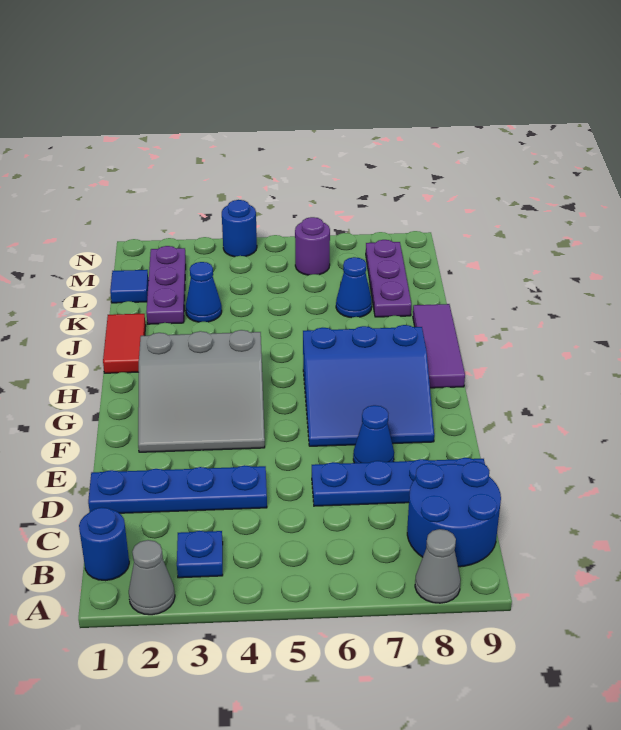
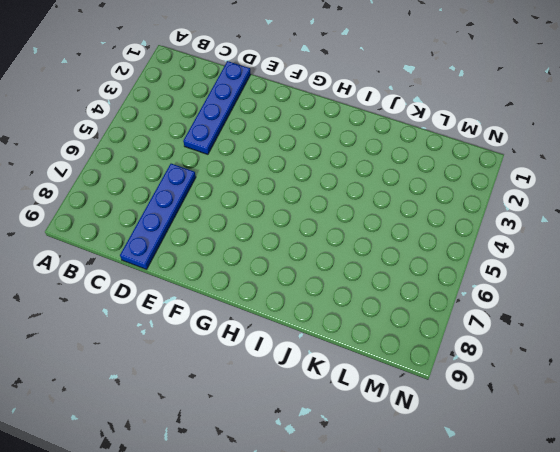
none -> grey 1x1 cone [129,540,175,615]
none -> grey 1x1 cone [415,529,461,603]
none -> blue 1x1 round brick [79,507,129,581]

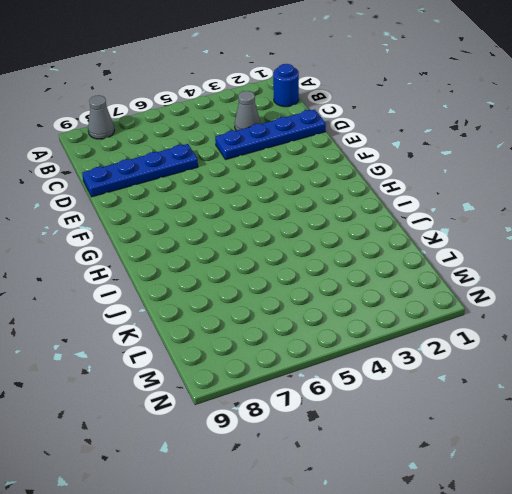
grey 1x1 cone [235,91,260,131] -> grey 1x1 cone moved to [129,540,175,615]
none -> blue 1x1 plate [177,531,223,578]
none -> blue 2x2 round brick [407,462,501,567]
none -> blue 1x1 cone [353,405,394,463]

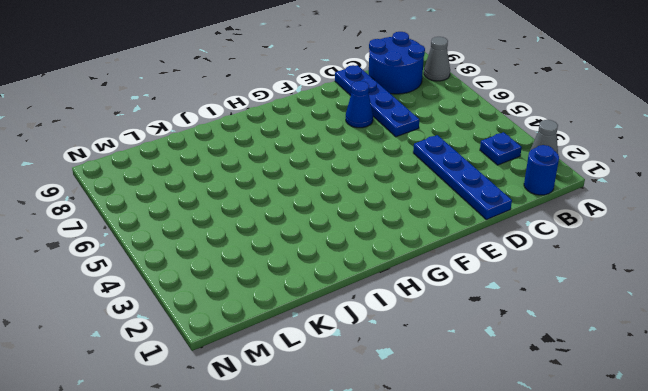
none -> grey 3x3 slope [138,330,265,452]
none -> blue 3x3 slope [303,325,434,446]
none -> purple 1x3 tile [413,304,465,388]

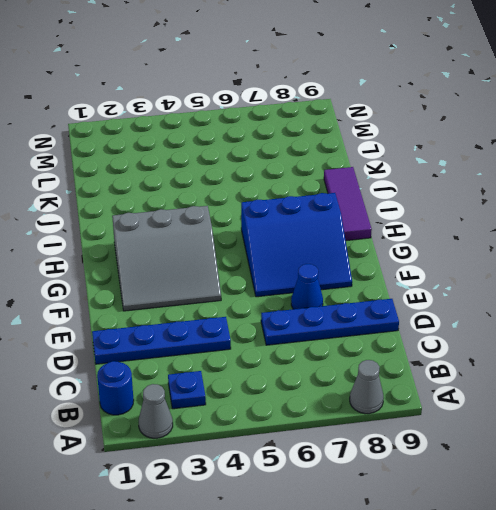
none -> blue 2x2 round brick [407,462,501,567]
none -> red 1x2 tile [103,314,146,373]
none -> purple 1x3 plate [146,246,186,324]

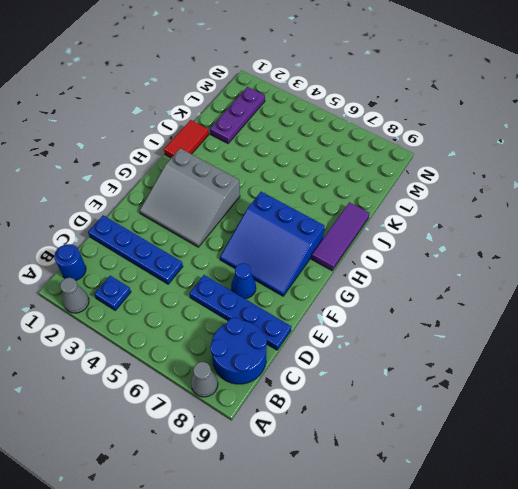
none -> blue 1x1 cone [186,262,222,322]
none -> blue 1x1 cone [336,257,372,318]
none -> purple 1x3 plate [366,240,411,317]

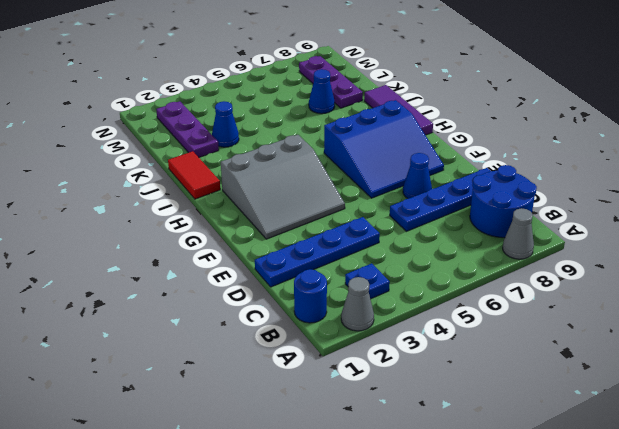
none -> blue 1x1 tile [110,270,149,303]
none -> purple 1x1 round brick [295,217,330,275]
none -> blue 1x1 round brick [222,200,257,257]

